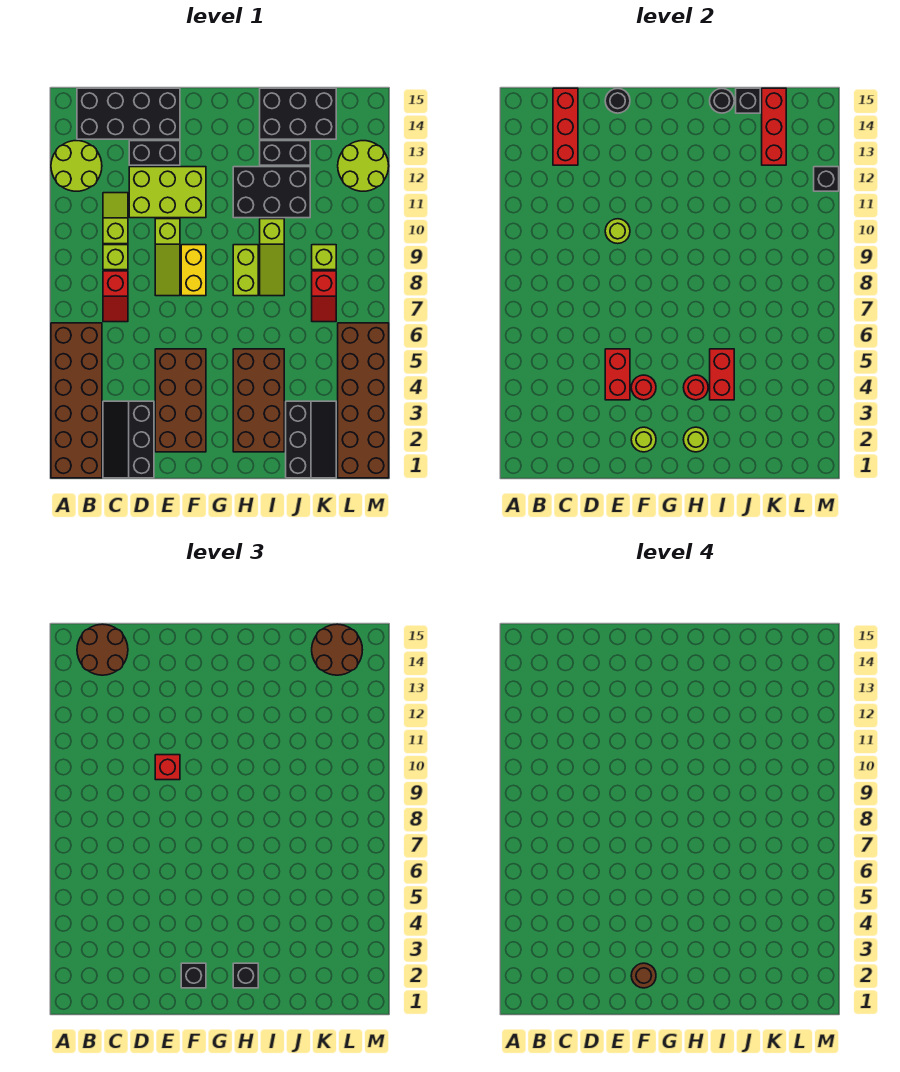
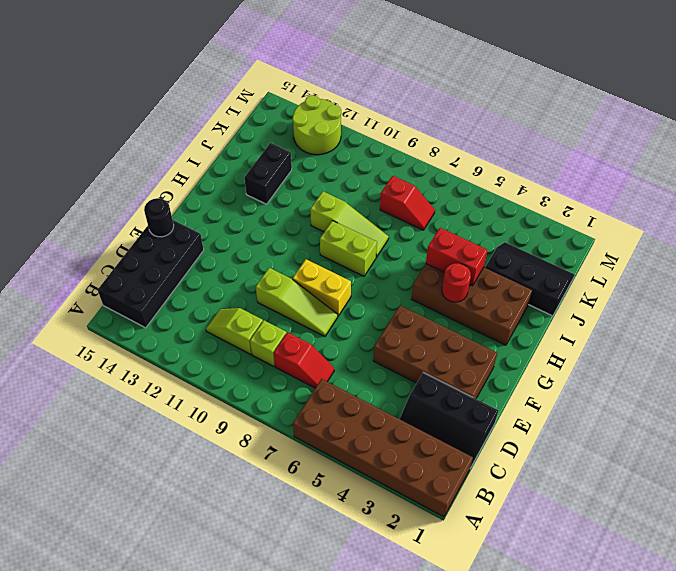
none -> lime 2x2 round brick [51,141,102,191]
none -> lime 2x3 brick [129,167,206,218]
none -> black 1x2 brick [129,141,180,165]
none -> black 2x3 brick [233,167,310,218]

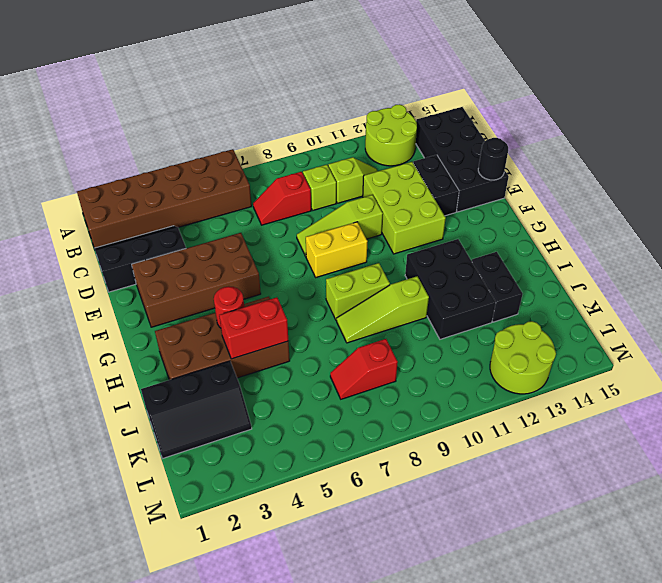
none -> black 2x3 brick [260,88,336,139]
none -> lime 1x1 brick [312,245,336,270]
none -> brown 2x6 brick [338,323,389,478]
none -> red 1x3 brick [553,88,578,165]

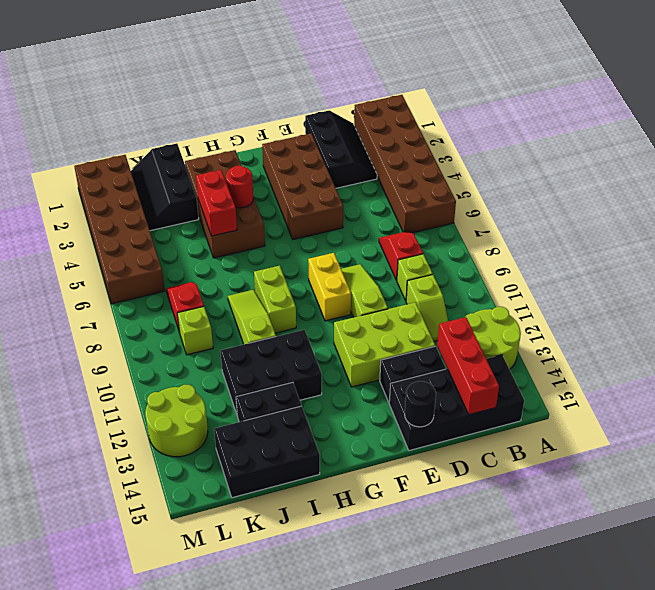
none -> red 1x2 brick [605,349,630,400]
none -> lime 1x1 round brick [605,219,630,244]
none -> lime 1x1 round brick [631,427,656,452]
none -> red 1x1 round brick [631,375,656,400]

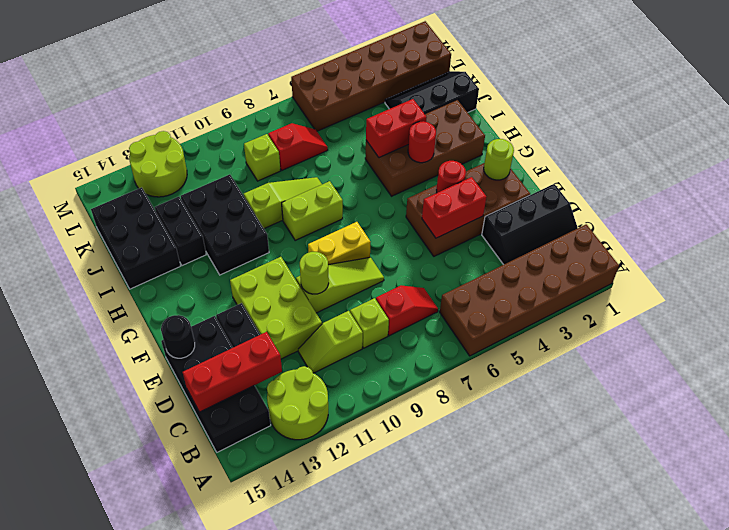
none -> lime 1x1 round brick [683,427,708,452]
none -> black 1x1 round brick [710,89,734,113]
none -> black 1x1 brick [736,88,760,113]
none -> red 1x3 brick [762,88,786,165]

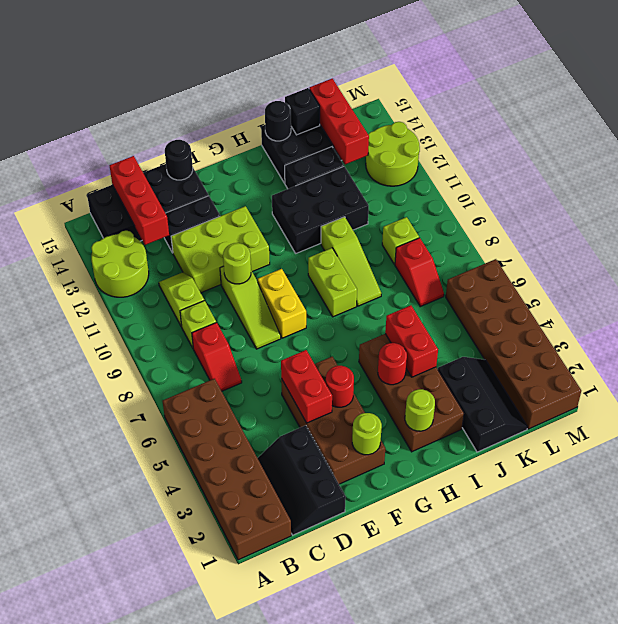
none -> black 1x1 brick [814,167,839,191]
none -> brown 2x2 round brick [77,624,128,675]
none -> red 1x1 brick [155,755,180,780]
none -> black 1x1 brick [181,963,206,988]

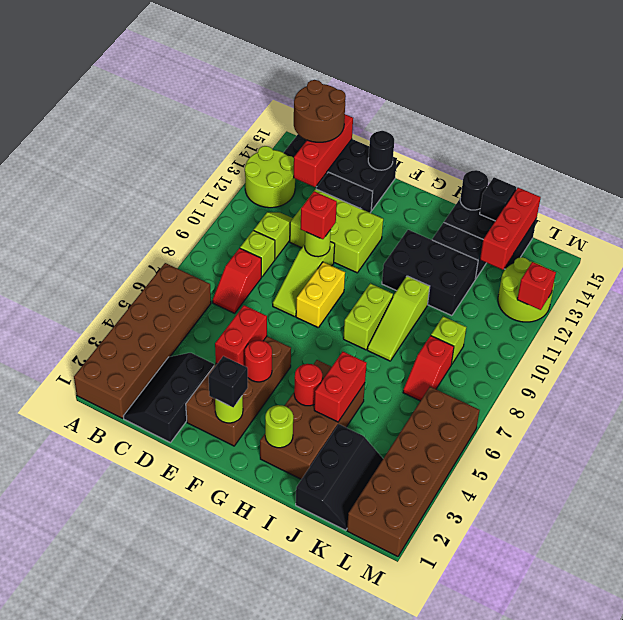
red 1x1 brick [517,262,556,310] -> black 1x1 brick [814,167,839,191]
none -> black 1x1 brick [233,963,258,988]
none -> brown 2x2 round brick [312,624,362,675]
none -> brown 1x1 round brick [631,963,656,988]

